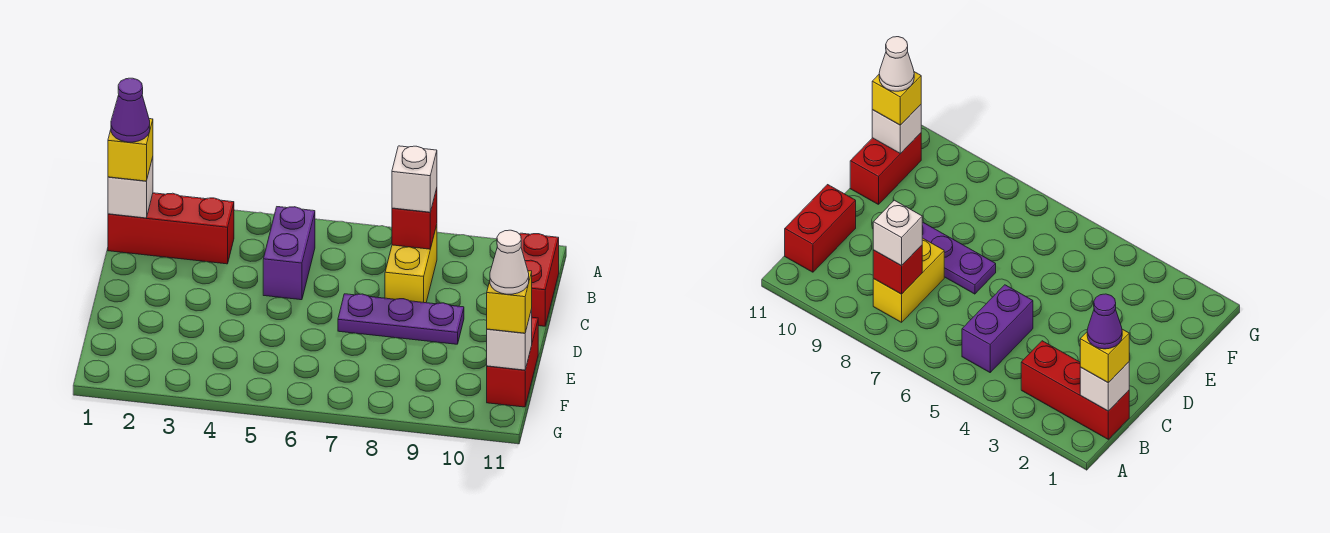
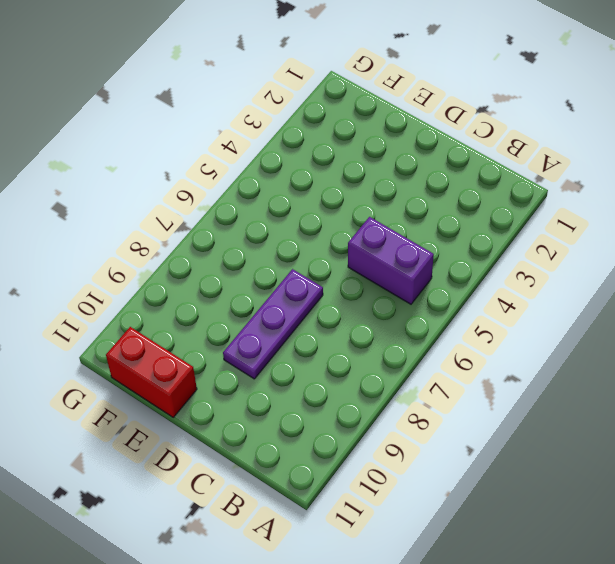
none -> red 1x3 brick [108,193,234,264]
none -> yellow 1x2 brick [385,225,437,303]
none -> red 1x2 brick [520,233,559,326]

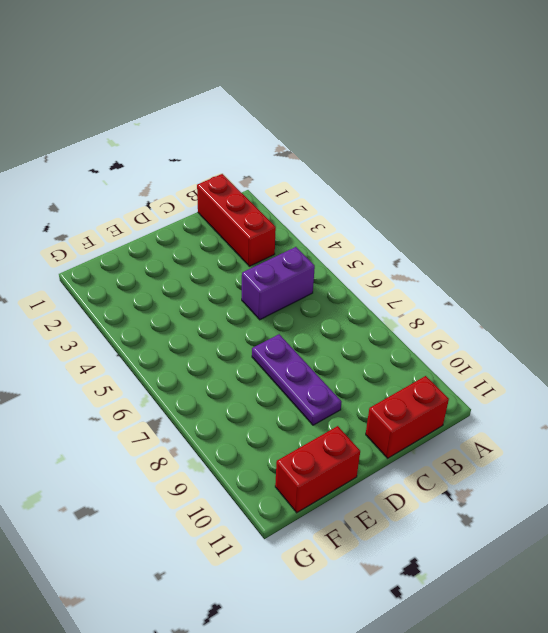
none -> yellow 1x2 brick [385,225,437,303]
none -> white 1x1 brick [108,157,153,218]
none -> red 1x1 brick [392,188,437,249]

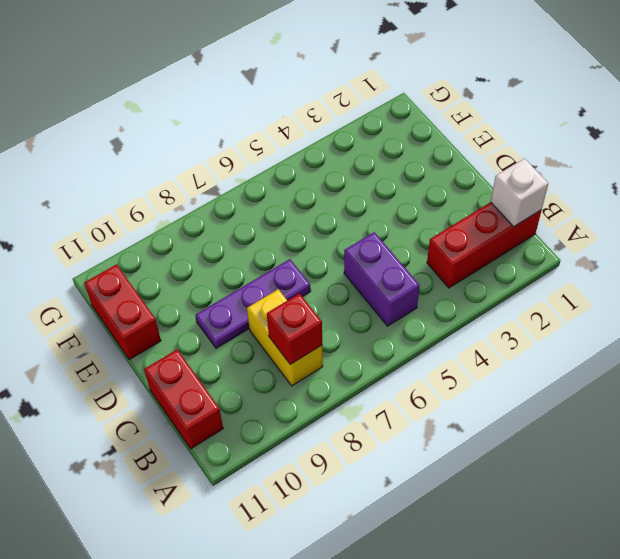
none -> white 1x1 brick [487,309,532,370]
none -> yellow 1x1 brick [108,119,153,181]
none -> white 1x1 brick [392,146,437,212]

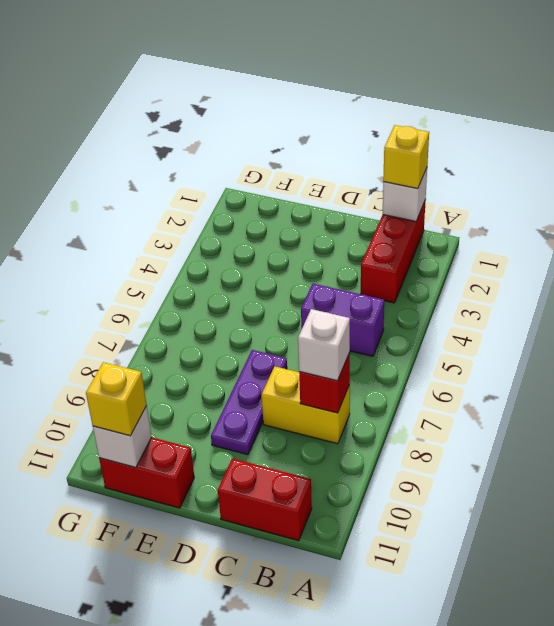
none -> purple 1x1 cone [111,78,150,142]
none -> white 1x1 cone [490,230,529,294]

